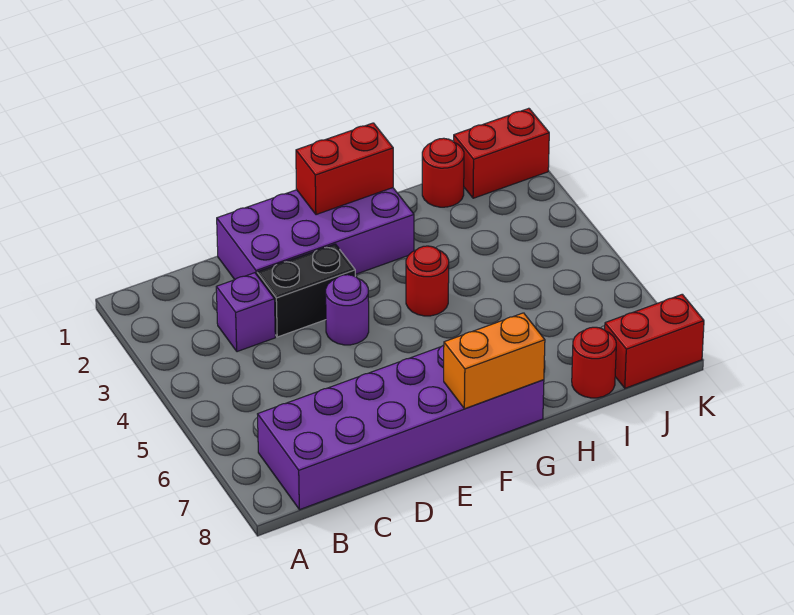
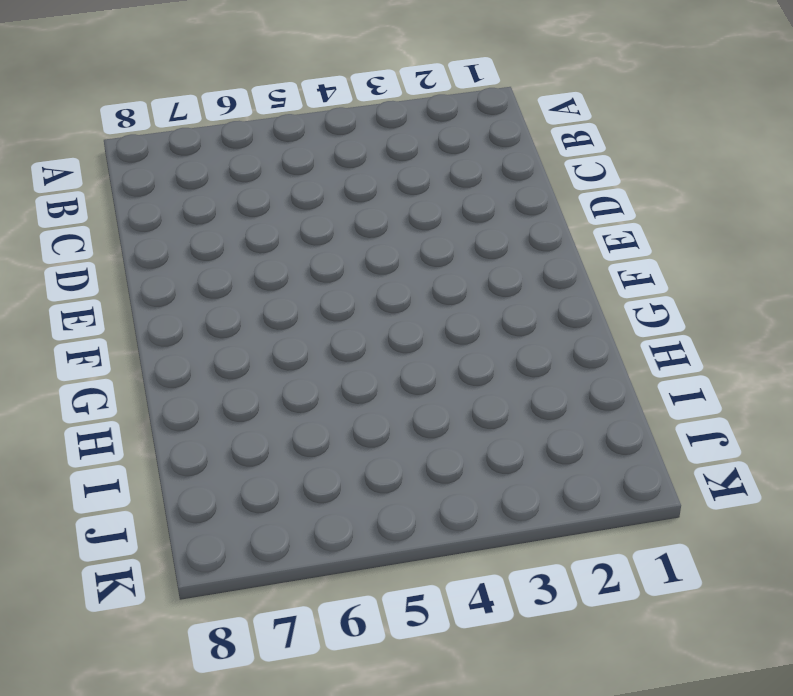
none -> purple 2x6 brick [258,345,544,510]
none -> purple 1x1 brick [216,273,275,352]
none -> purple 2x4 brick [217,188,414,279]

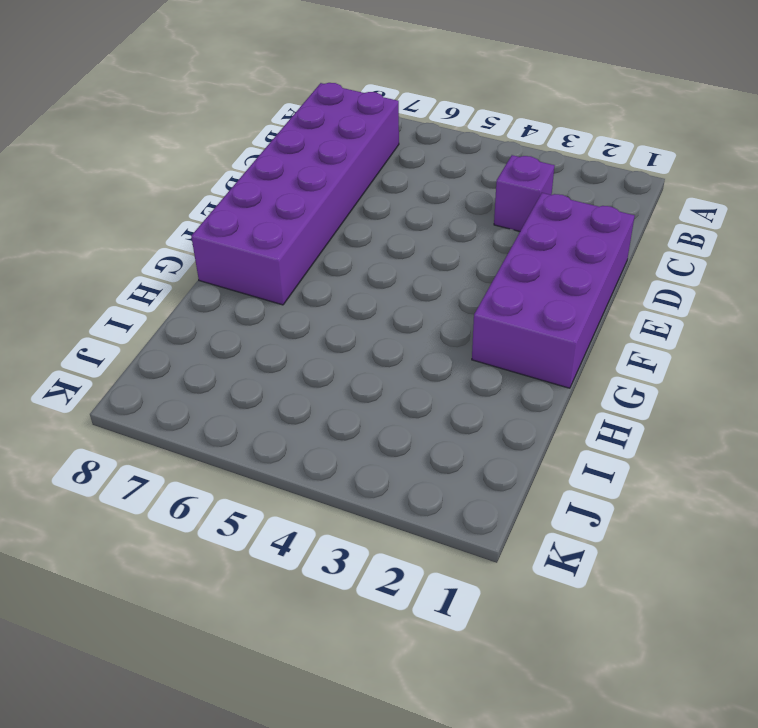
none -> black 1x2 brick [257,244,355,337]
none -> purple 1x1 round brick [326,275,369,345]
none -> red 1x1 round brick [406,246,449,316]

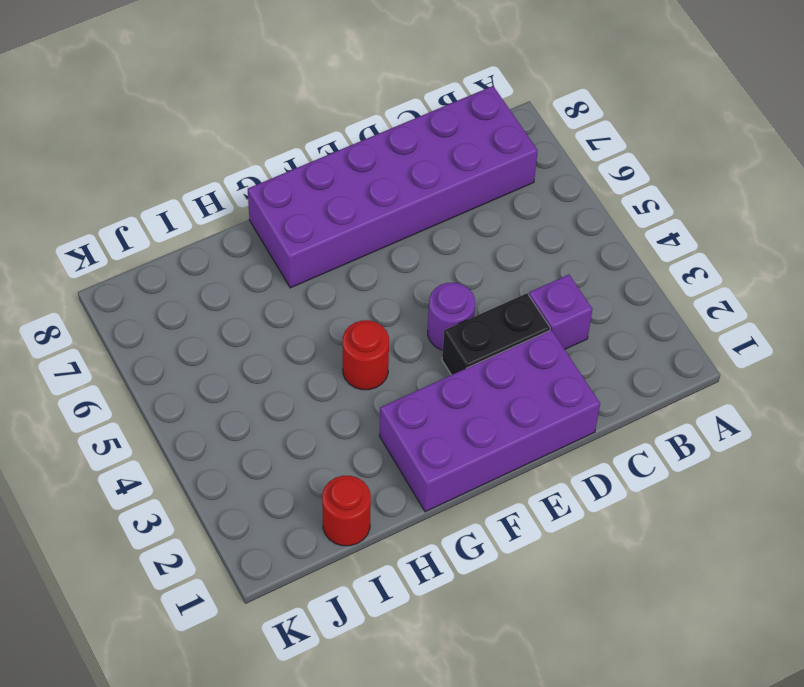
none -> red 1x1 round brick [572,327,616,398]
none -> red 1x2 brick [454,108,549,198]
none -> red 1x2 brick [605,294,704,388]

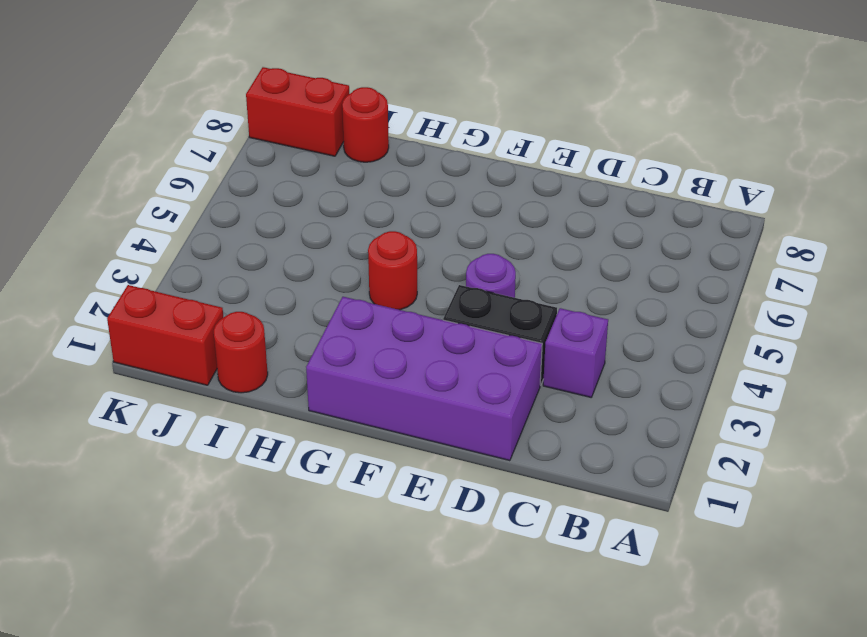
none -> purple 2x6 brick [258,345,544,510]
none -> red 1x2 brick [296,123,393,215]
none -> orange 1x2 brick [444,313,545,409]

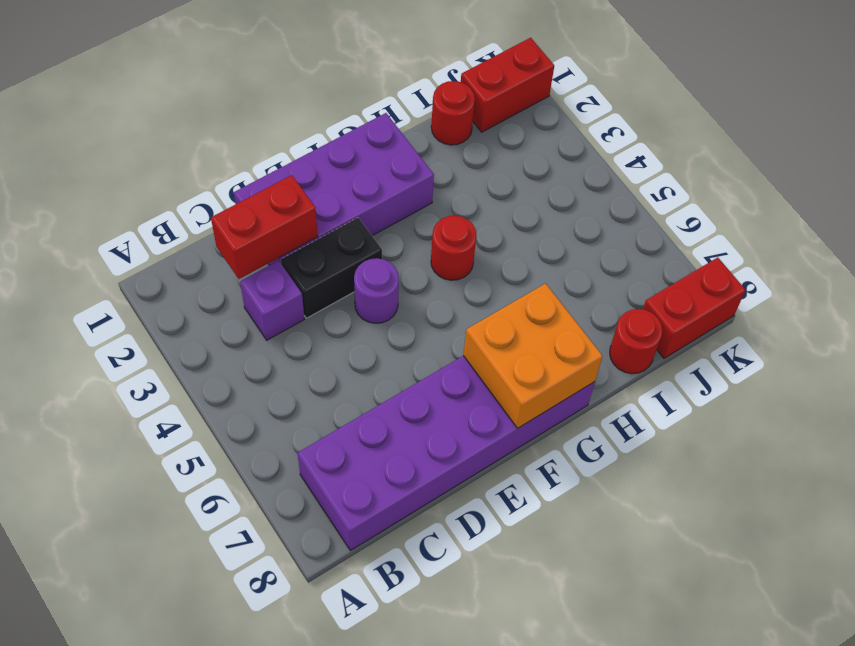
red 1x2 brick [211,175,318,279] -> red 1x2 brick moved to [296,123,393,215]
orange 2x2 brick [463,283,603,429] -> orange 1x2 brick [444,313,545,409]

